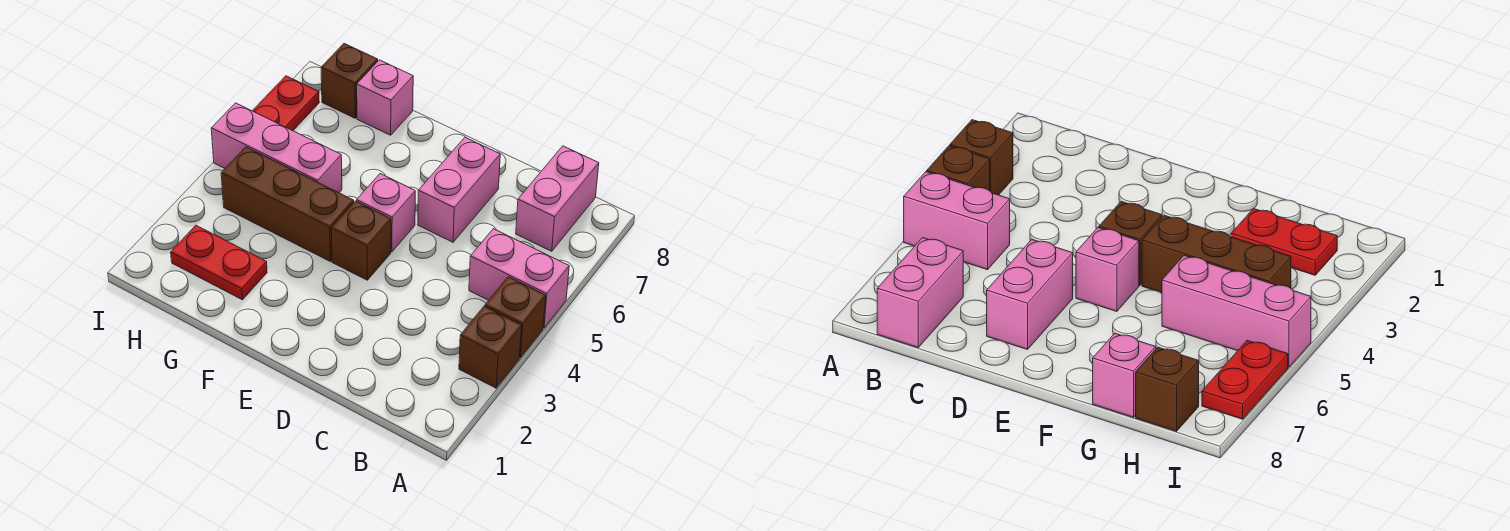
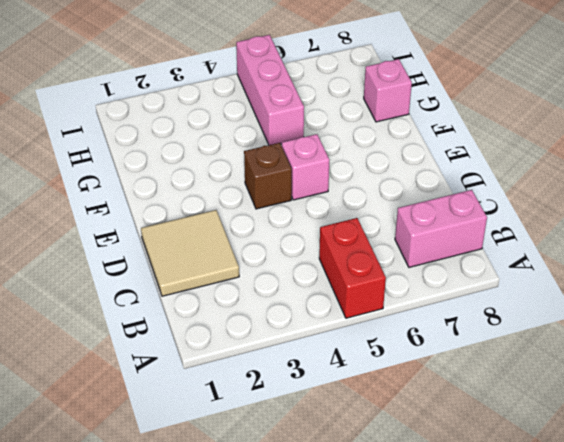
red 1x2 brick [319,218,386,318] -> pink 1x2 brick [469,229,569,328]
tan 2x2 tile [141,210,239,296] -> none
none -> brown 1x1 brick [459,306,522,388]
none -> brown 1x1 brick [485,277,546,358]
none -> pink 1x2 brick [418,137,500,242]

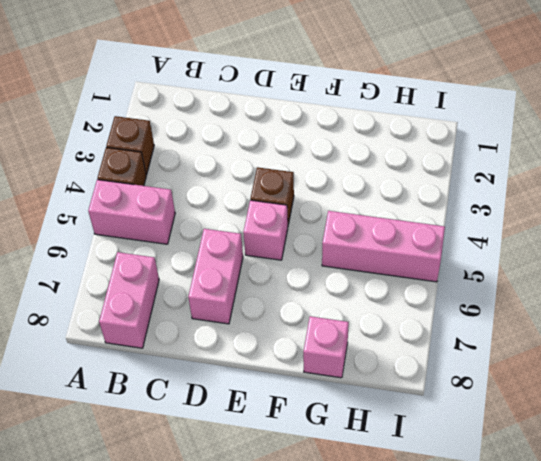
none -> brown 1x3 brick [221,147,354,261]
none -> red 1x2 plate [171,225,267,300]
none -> brown 1x1 brick [321,44,378,118]

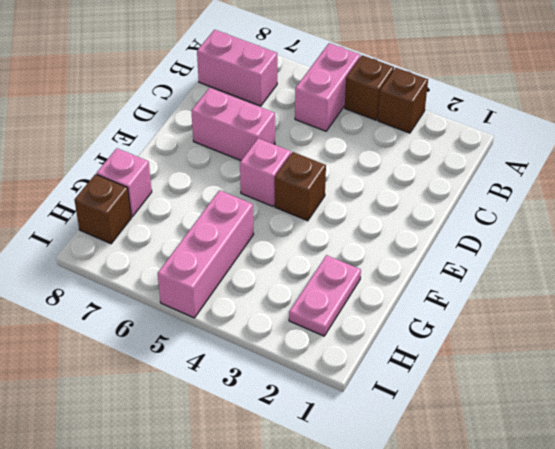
pink 1x2 plate [289,255,361,336] -> red 1x2 plate [171,225,267,300]
none -> brown 1x3 brick [221,147,354,261]
none -> red 1x2 plate [252,76,319,131]

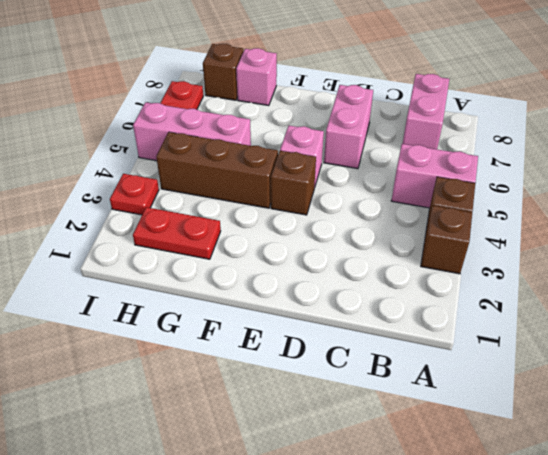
red 1x1 plate [110,174,159,215] -> none

